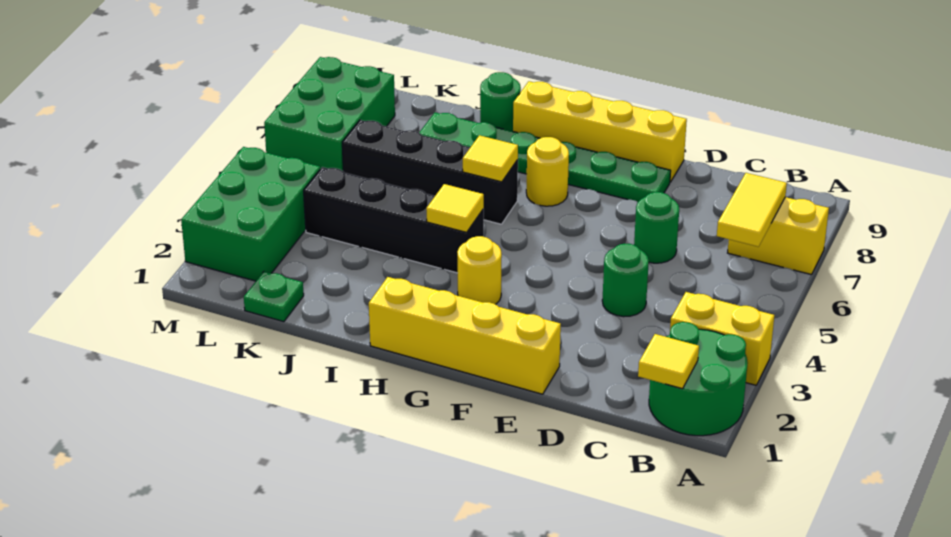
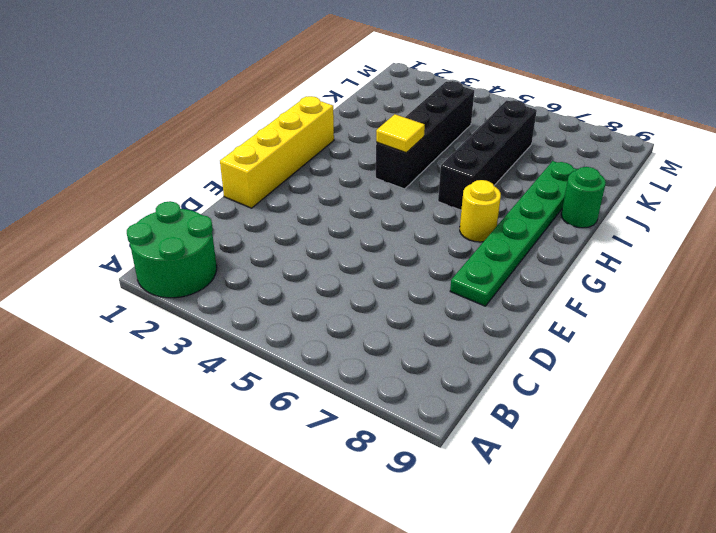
none -> yellow 1x2 brick [670,292,774,385]
none -> yellow 1x2 brick [728,197,829,275]
none -> green 1x1 round brick [602,244,649,317]

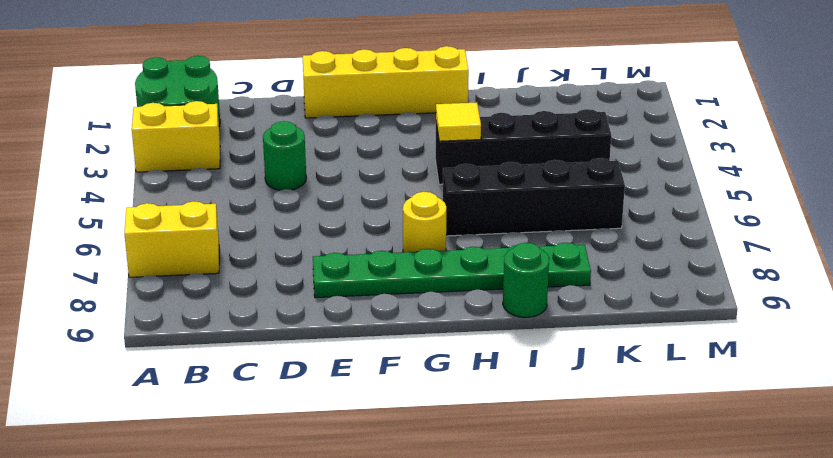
none -> green 1x1 round brick [634,192,679,263]
none -> yellow 1x4 brick [513,81,687,182]
none -> yellow 1x1 round brick [457,236,502,304]

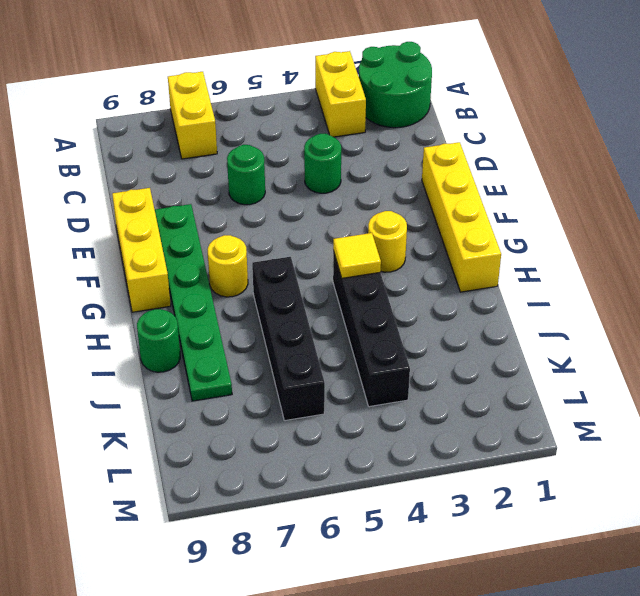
yellow 1x3 brick [112,188,171,312] -> yellow 1x4 brick [513,81,687,182]
none -> green 1x1 plate [244,272,304,322]
none -> green 2x3 brick [181,147,320,281]
none -> green 2x3 brick [264,57,395,172]

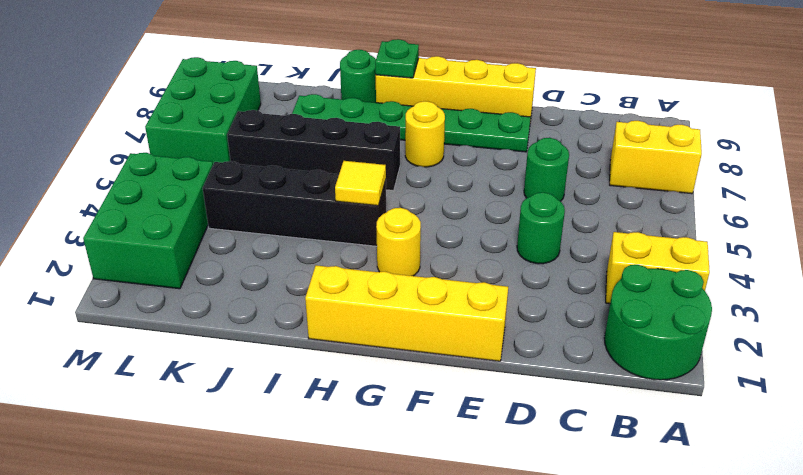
green 1x1 plate [375,39,419,78] -> green 1x1 plate moved to [244,272,304,322]
none -> yellow 1x1 tile [638,334,699,389]
none -> yellow 1x2 tile [717,173,787,247]
none -> yellow 1x1 tile [463,135,518,182]

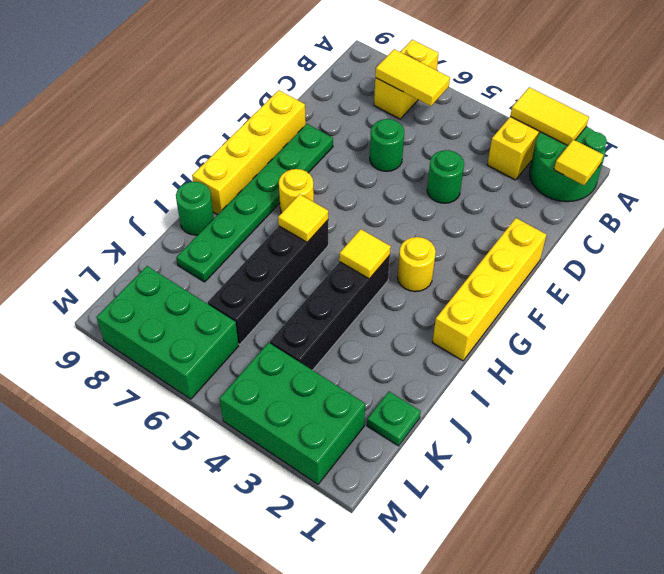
yellow 1x2 tile [510,87,589,145] -> none

